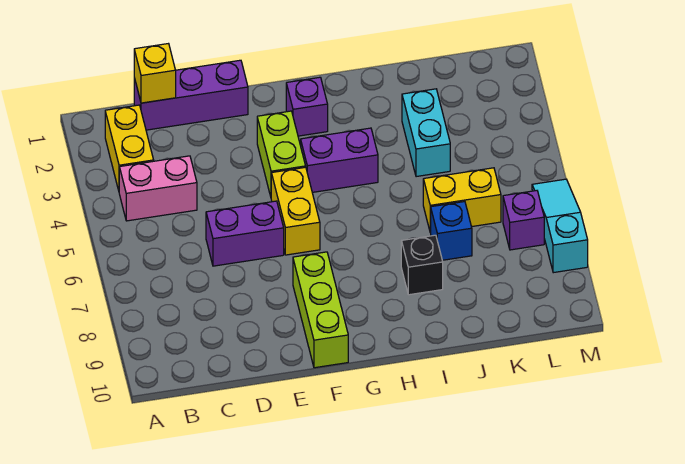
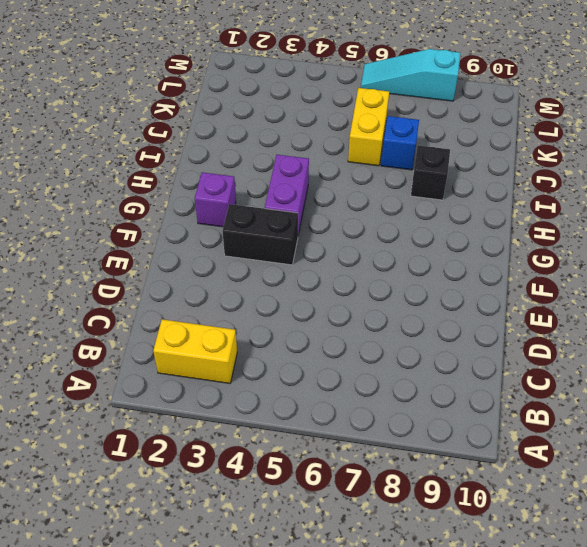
black 1x2 brick [223,204,298,265] -> lime 1x2 brick [257,111,306,196]
none -> pink 1x2 brick [119,156,197,221]
none -> purple 1x3 brick [134,60,248,130]
none -> purple 1x2 brick [206,201,284,266]

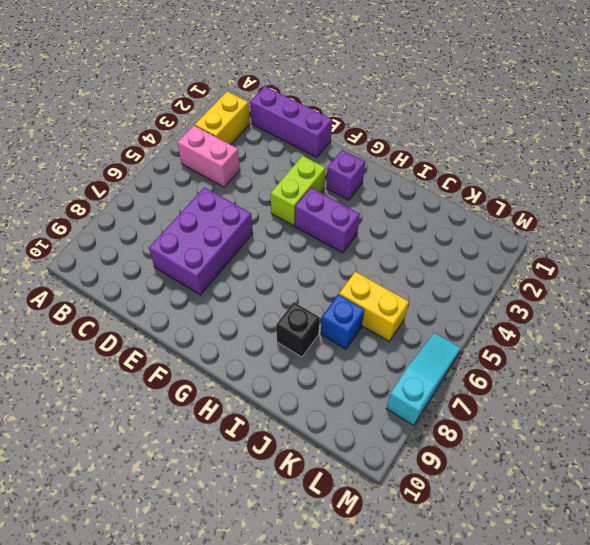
purple 2x3 brick [149,187,253,295] -> purple 1x2 brick [206,201,284,266]
none -> yellow 1x2 brick [271,167,320,255]
none -> lime 1x3 brick [293,252,348,368]
none -> cyan 1x2 brick [402,89,450,177]

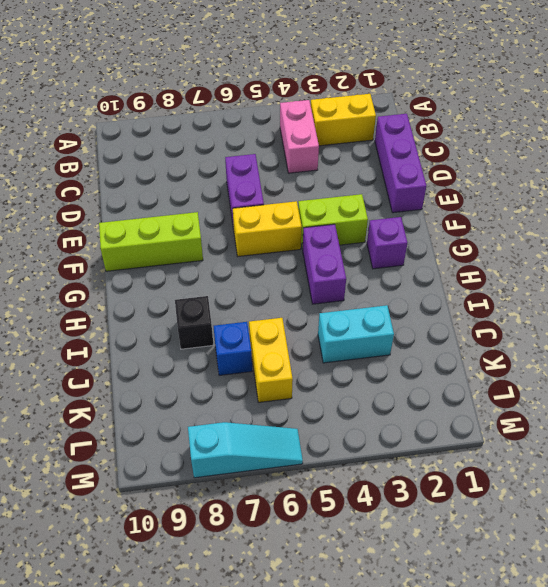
none -> purple 1x1 brick [503,191,544,250]
none -> yellow 1x1 brick [134,44,176,103]

